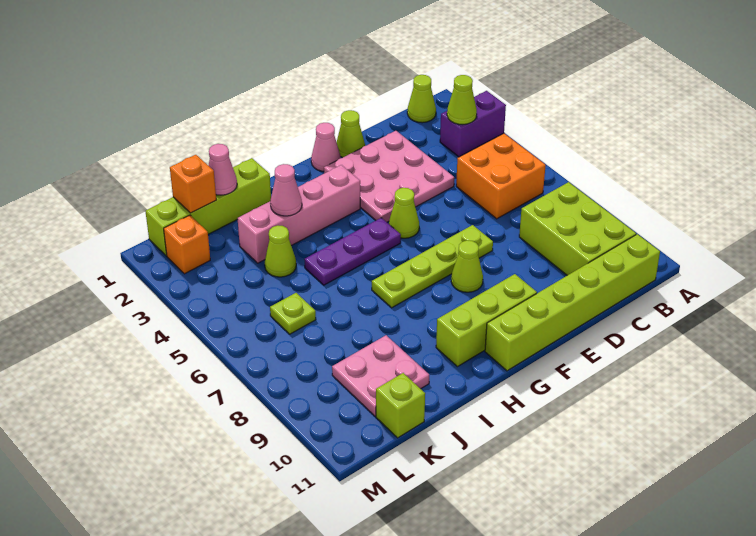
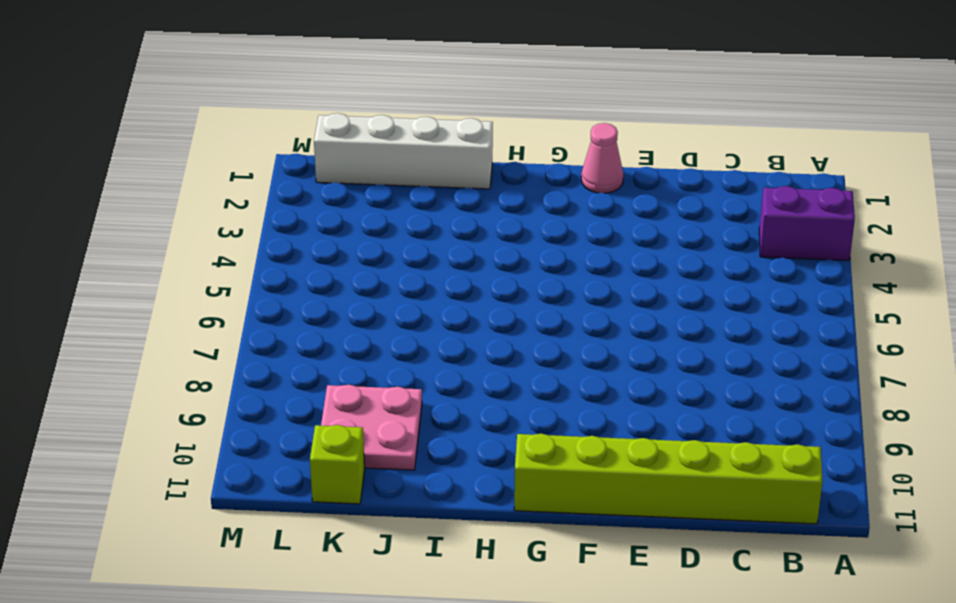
white 1x4 brick [314,113,493,189] -> lime 1x4 brick [145,158,271,256]
none -> lime 1x1 cone [407,75,436,123]
none -> orange 2x2 brick [456,133,546,219]
none -> lime 2x3 brick [519,182,636,275]

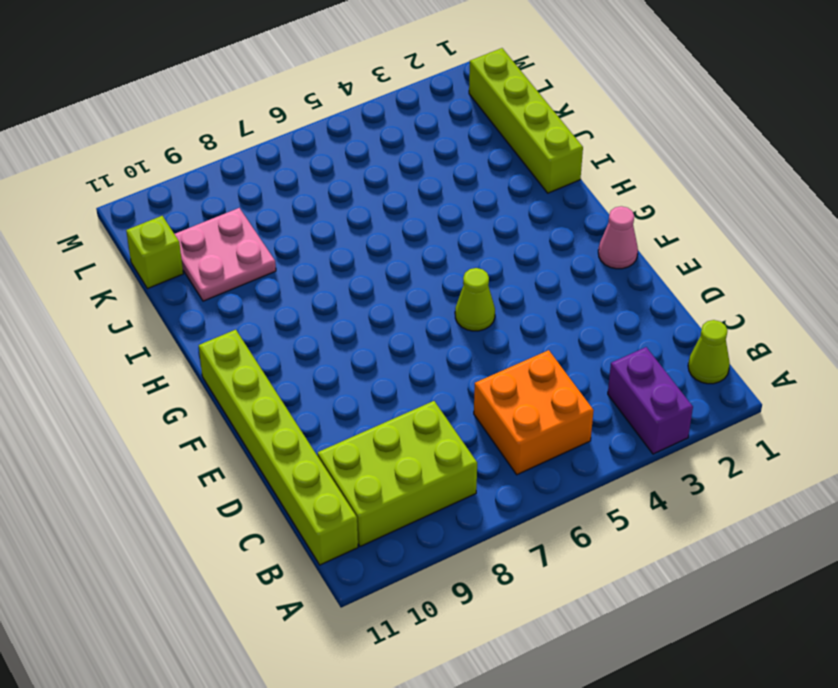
none -> pink 3x3 plate [324,131,454,222]
none -> lime 1x1 cone [337,110,365,158]
none -> lime 1x4 plate [372,225,493,308]

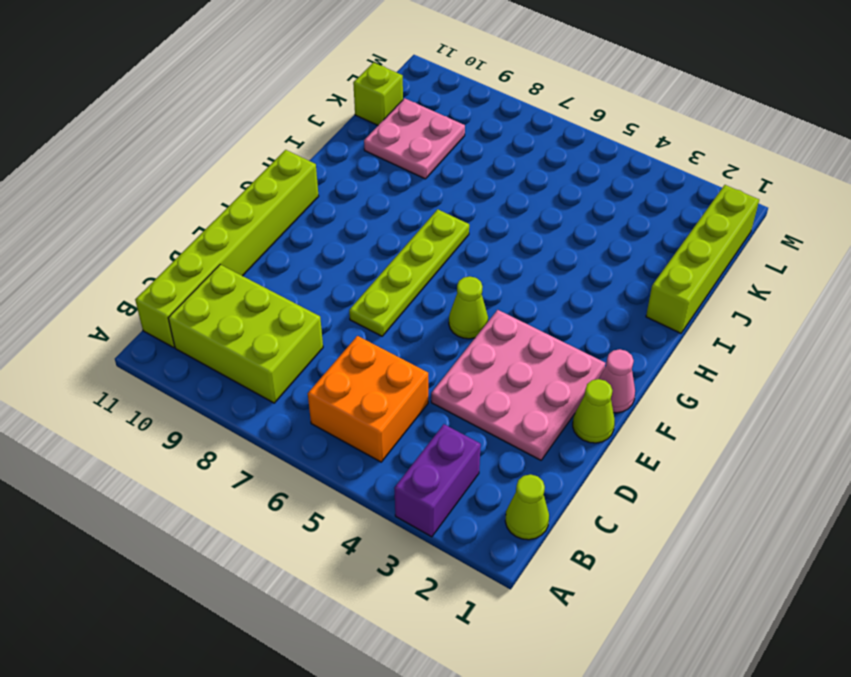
none -> lime 1x1 cone [451,240,483,292]
none -> lime 1x3 brick [436,274,537,367]
none -> pink 1x4 brick [238,165,360,263]

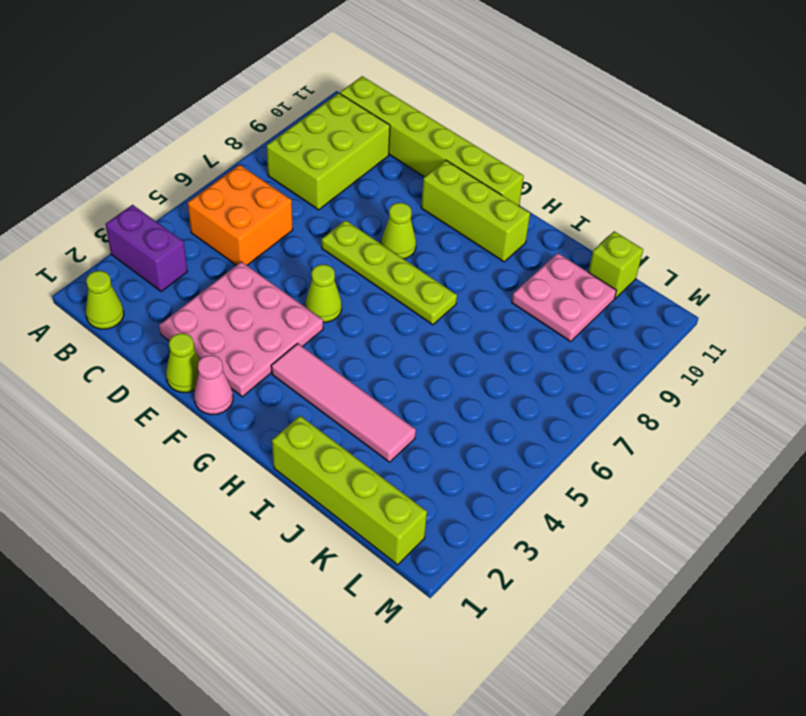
pink 1x4 tile [271,343,416,462] -> pink 1x4 brick [238,165,360,263]
none -> purple 1x3 plate [304,218,401,285]
none -> lime 1x1 cone [265,226,296,277]
none -> lime 1x1 plate [270,293,316,334]

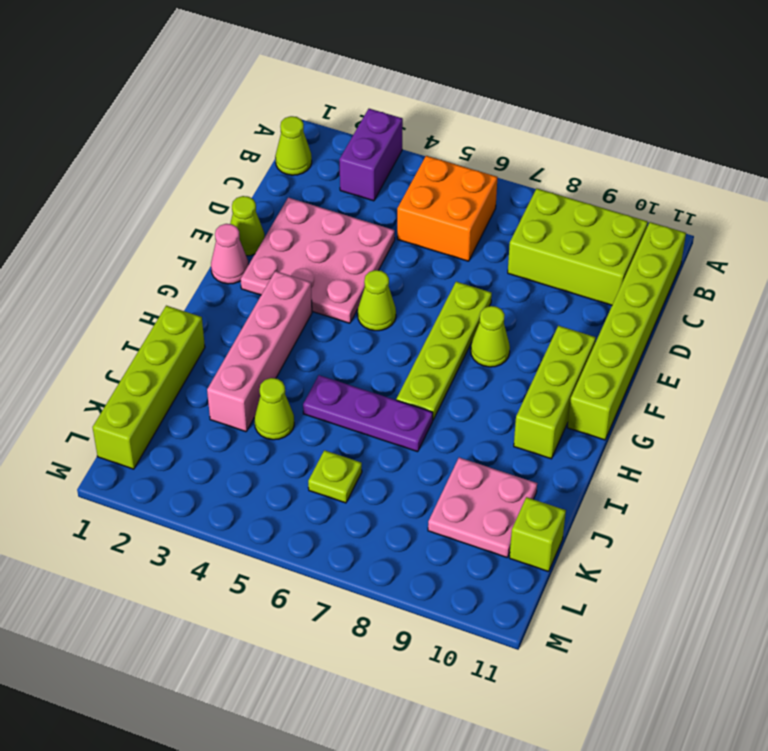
purple 1x3 plate [303,375,433,452] -> purple 1x3 plate turned to [304,218,401,285]
none -> orange 1x1 brick [164,215,210,274]
none -> lime 1x1 cone [447,75,477,124]
none -> pink 1x1 cone [270,164,302,216]

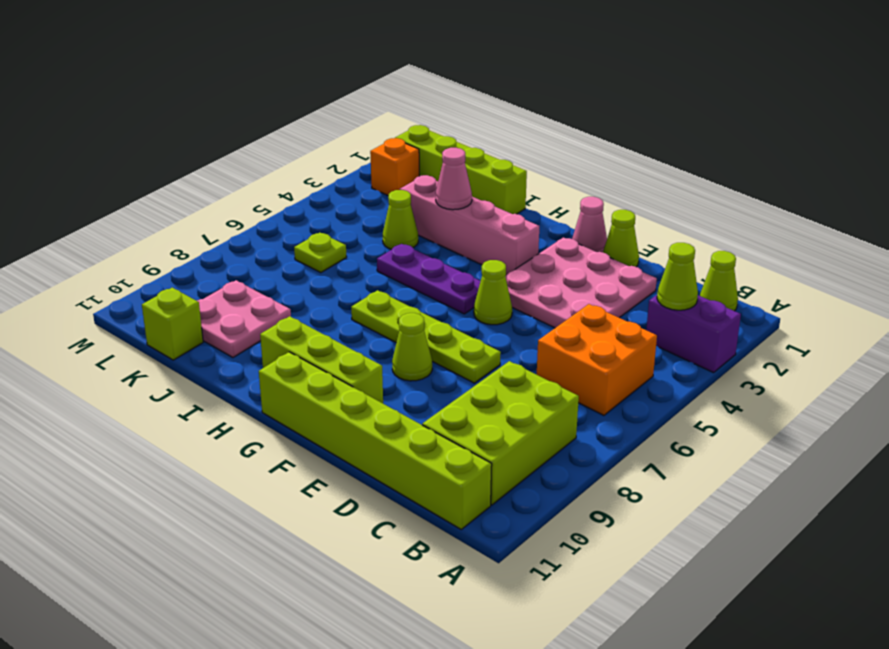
none -> pink 1x1 cone [208,144,237,195]
none -> orange 1x1 brick [170,155,216,213]

